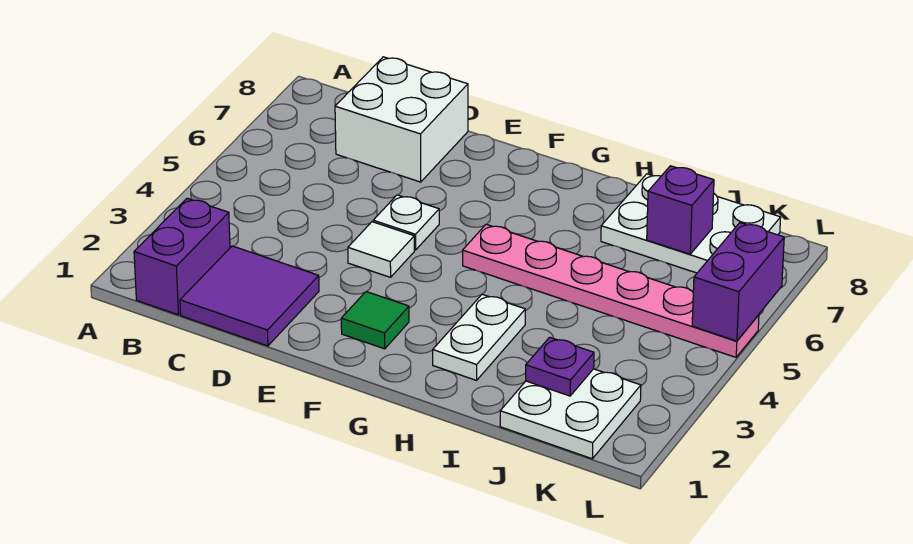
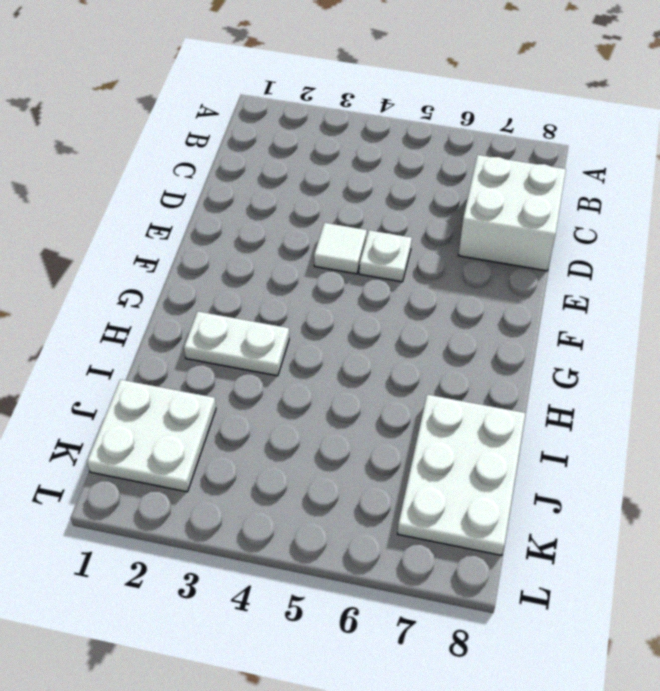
none -> purple 1x2 brick [134,198,230,315]
none -> purple 2x2 tile [180,246,319,346]
none -> green 1x1 tile [341,292,409,349]

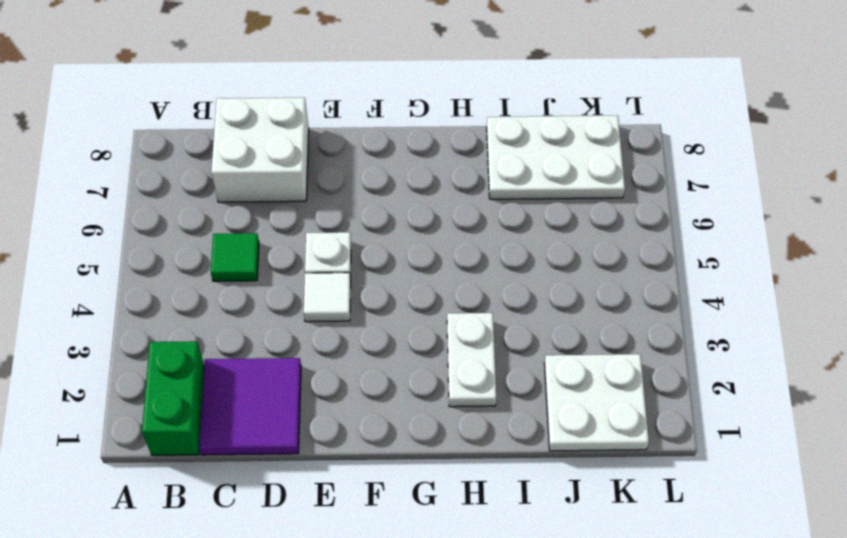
green 1x2 brick [142,341,204,455] -> purple 1x2 brick [134,198,230,315]
green 1x1 tile [211,233,259,281] -> green 1x1 tile moved to [341,292,409,349]
none -> pink 1x6 plate [463,224,759,357]
none -> purple 1x1 plate [526,337,594,396]
none -> purple 1x1 brick [647,166,714,254]

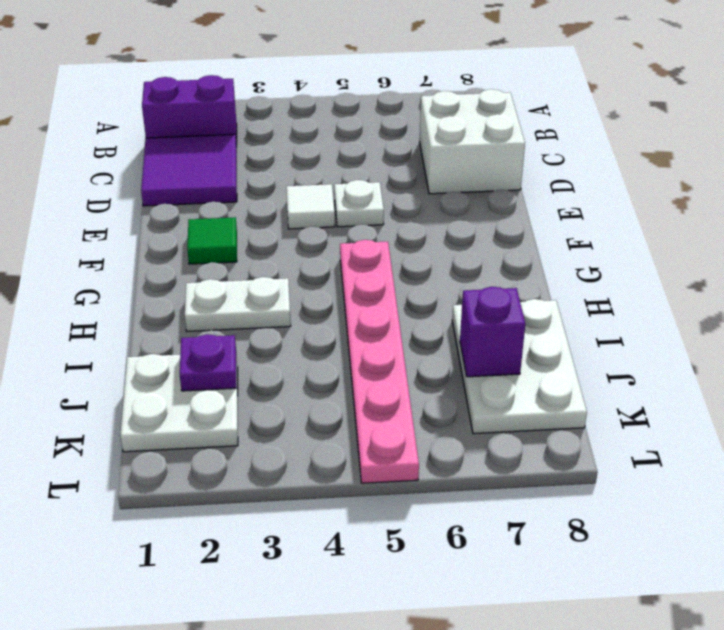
none -> purple 1x2 brick [692,223,784,341]

